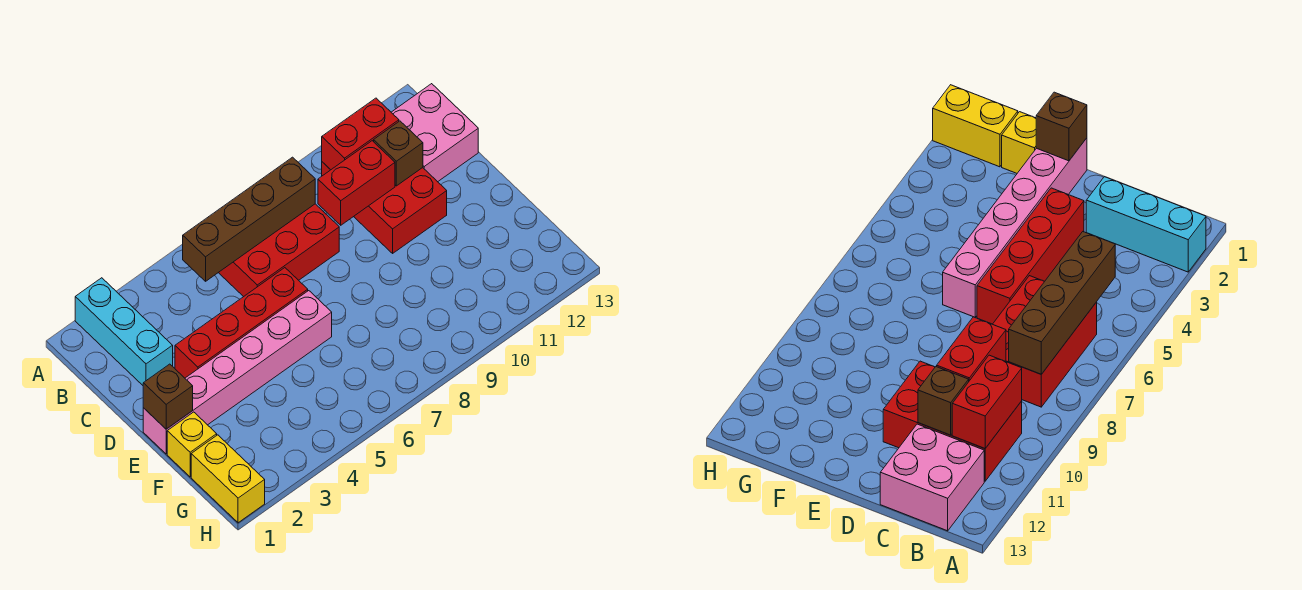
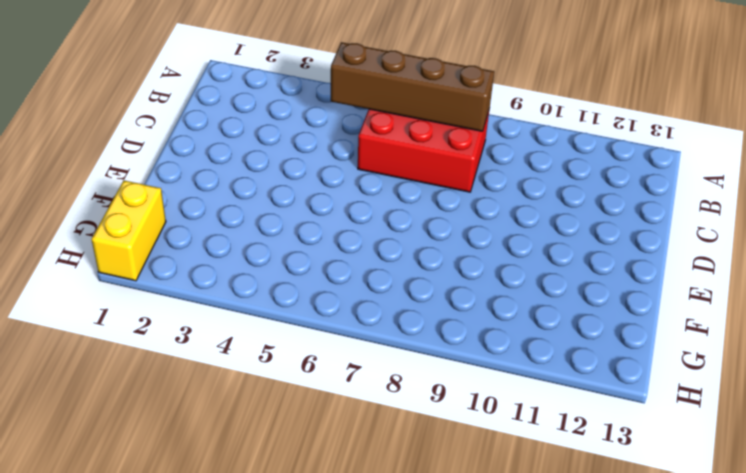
none -> cyan 1x3 brick [75,278,173,385]
none -> red 2x3 brick [322,162,447,253]
none -> pink 2x2 brick [391,84,478,182]

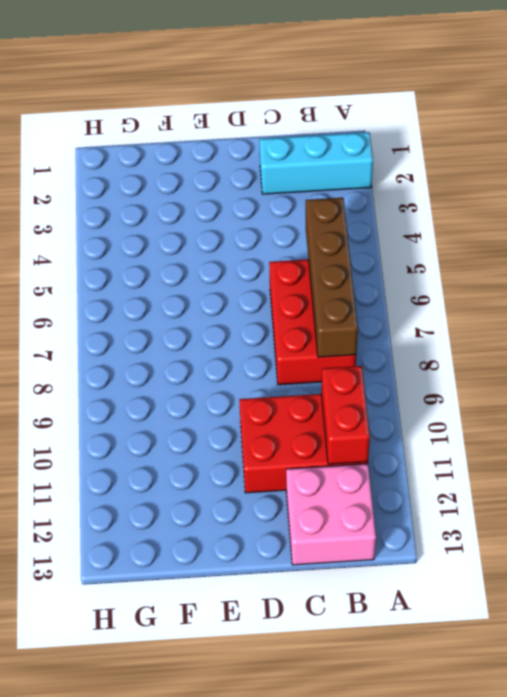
none -> red 1x4 brick [175,268,308,378]
none -> pink 1x6 brick [143,291,332,454]
none -> yellow 1x1 brick [167,412,217,477]

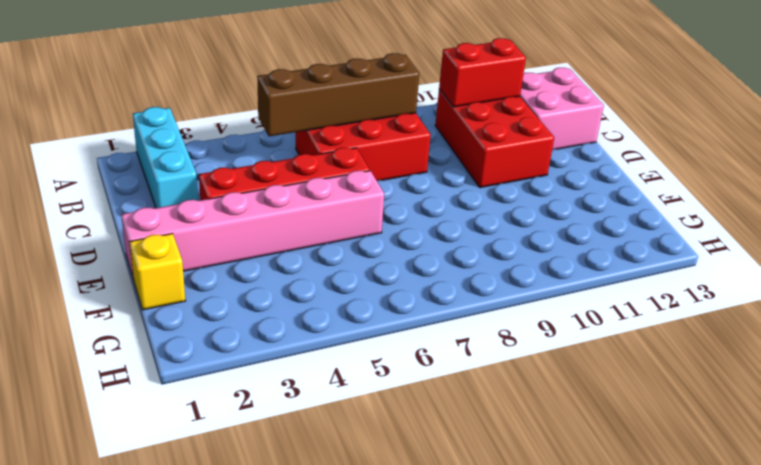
none -> yellow 1x2 brick [191,435,265,523]
none -> red 1x2 brick [318,141,395,225]
none -> brown 1x1 brick [374,121,423,186]

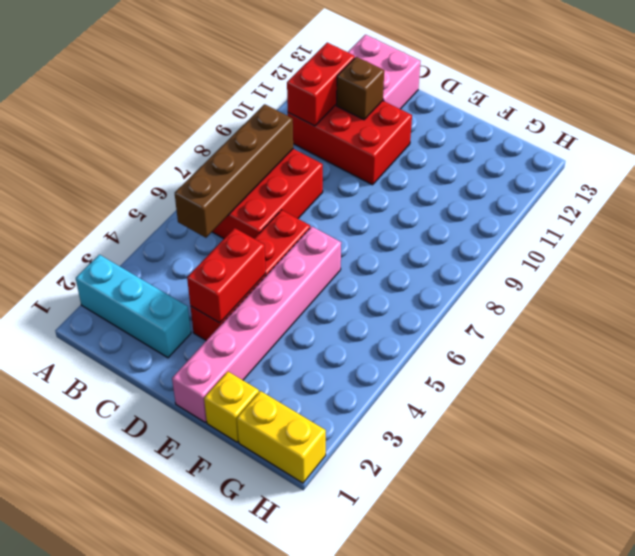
red 1x2 brick [187,228,266,323] -> red 1x2 brick moved to [318,141,395,225]
none -> brown 1x1 brick [143,364,193,429]

